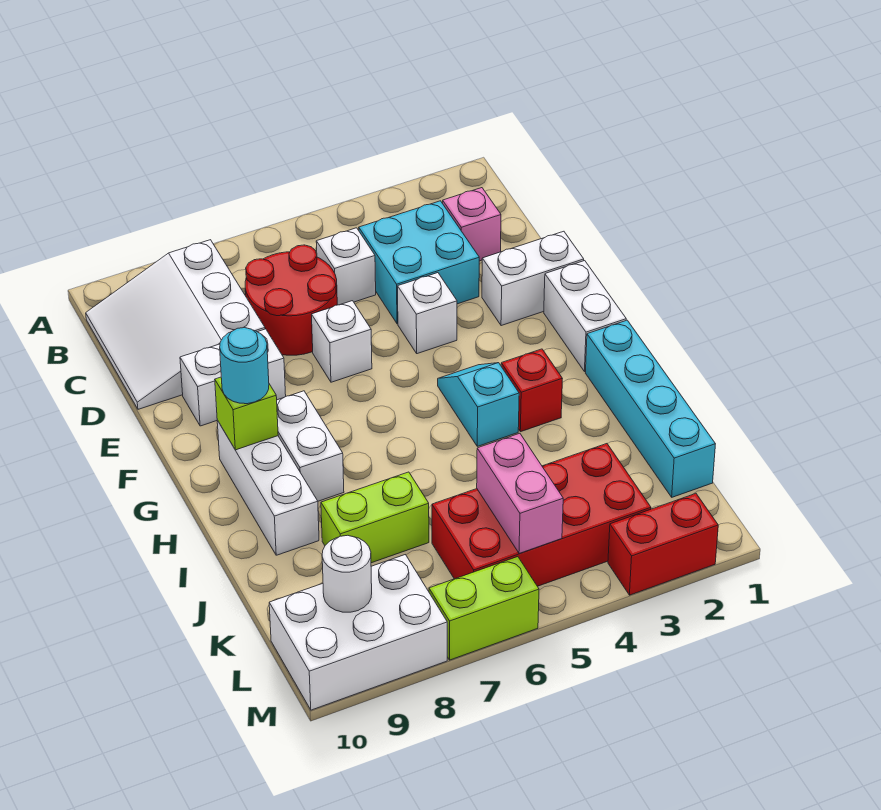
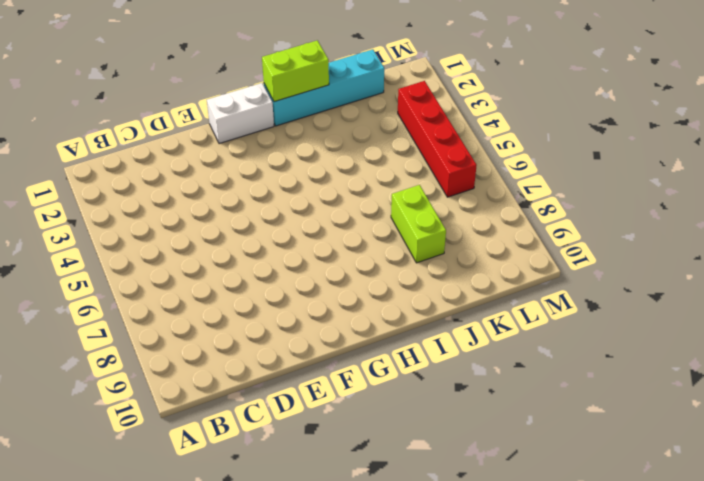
lime 1x2 brick [262,40,329,102] -> lime 1x2 brick turned to [429,557,539,660]
red 1x4 brick [398,81,477,197] -> red 2x4 brick [432,444,651,586]
none -> white 3x3 slope [86,240,265,409]
none -> pink 1x1 brick [443,188,501,261]
none -> cyan 2x2 brick [359,201,479,324]

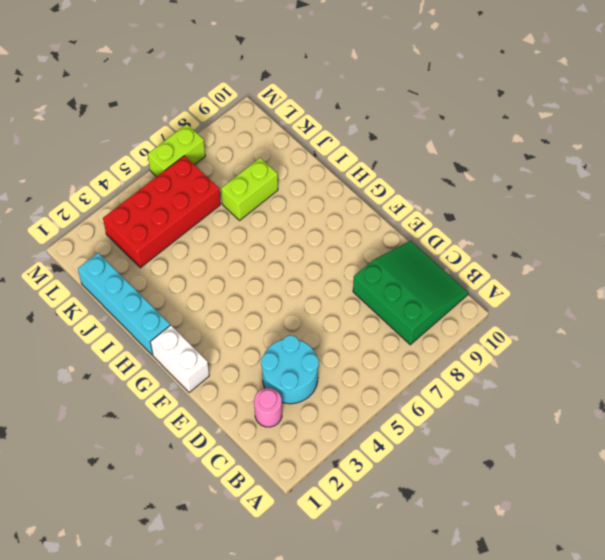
green 3x3 slope [353,241,468,345] -> white 3x3 slope [86,240,265,409]
pink 1x1 round brick [254,388,282,427] -> pink 1x1 brick [443,188,501,261]
cyan 2x2 round brick [261,335,319,404] -> cyan 2x2 brick [359,201,479,324]
none -> white 1x1 brick [316,228,376,305]
none -> red 2x2 round brick [245,245,337,355]
none -> white 1x2 brick [482,231,584,326]

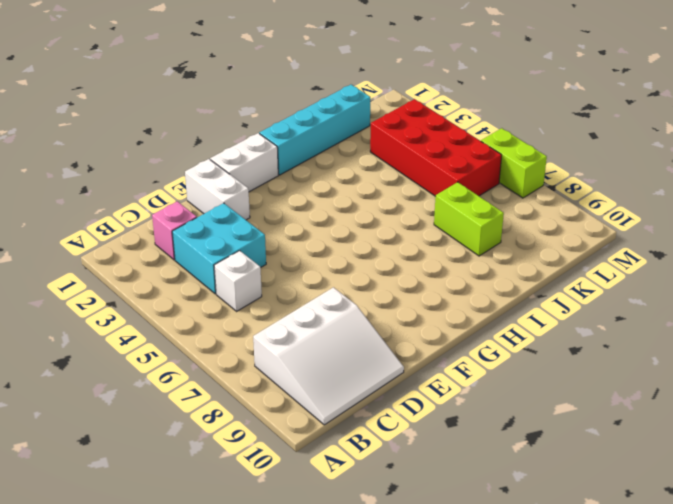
none -> red 2x2 round brick [245,245,337,355]
none -> white 1x1 brick [398,273,457,354]
none -> white 1x1 brick [312,301,372,382]

